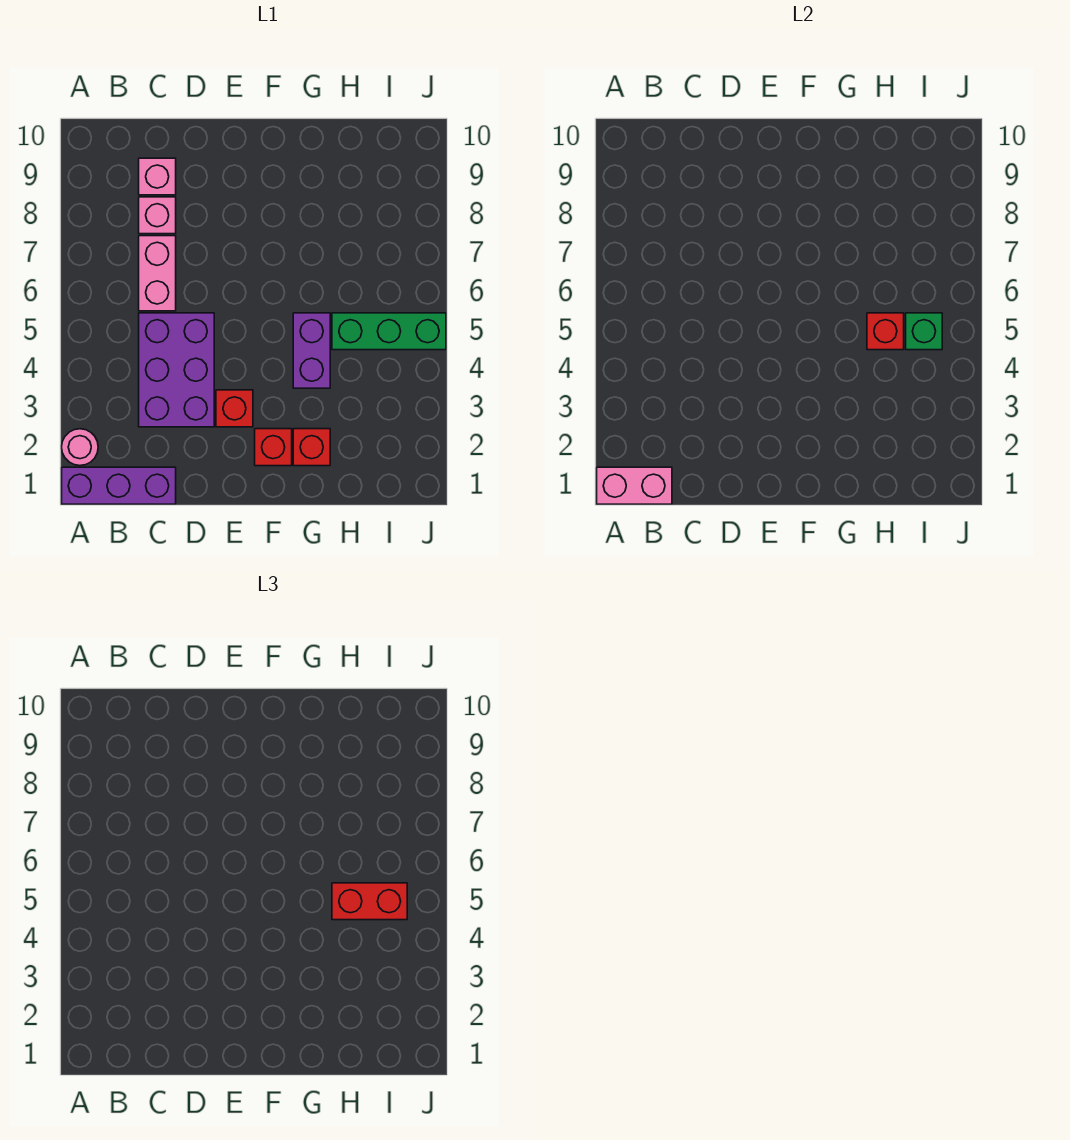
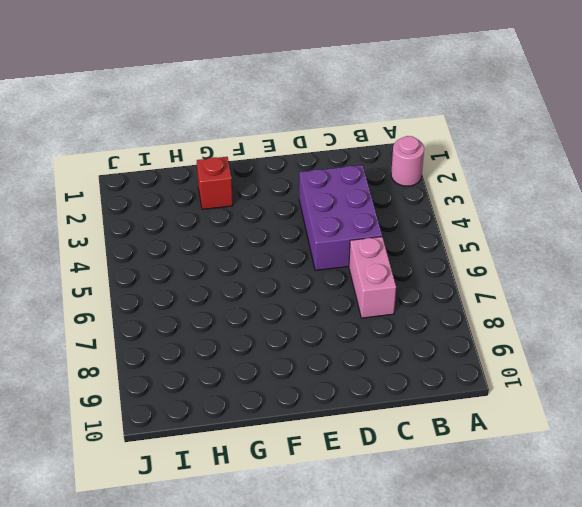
none -> purple 1x3 brick [62,467,176,504]
none -> pink 1x1 brick [139,197,176,234]
none -> pink 1x1 brick [139,158,176,195]

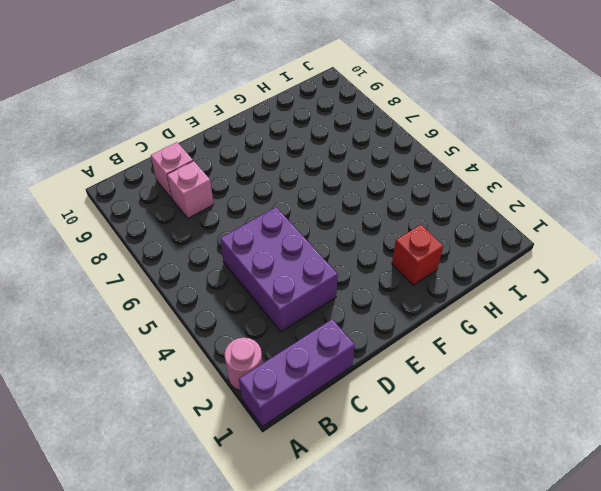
none -> pink 1x2 brick [139,236,176,311]
none -> red 1x1 brick [216,390,253,427]
none -> red 1x1 brick [255,429,292,466]

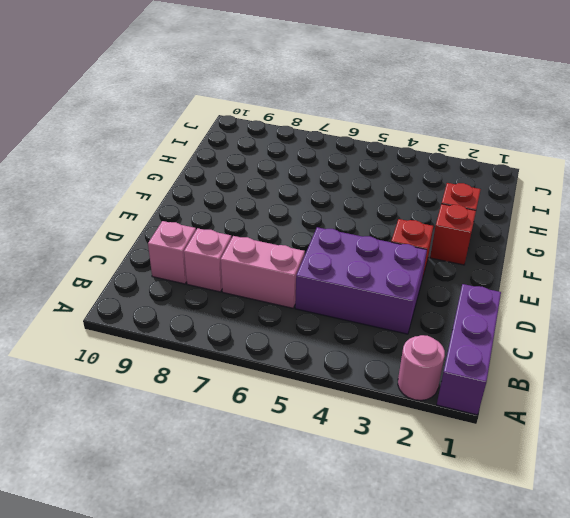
none -> purple 1x2 brick [293,313,330,388]
none -> green 1x3 brick [332,313,446,350]
none -> pink 1x2 brick [597,467,672,504]

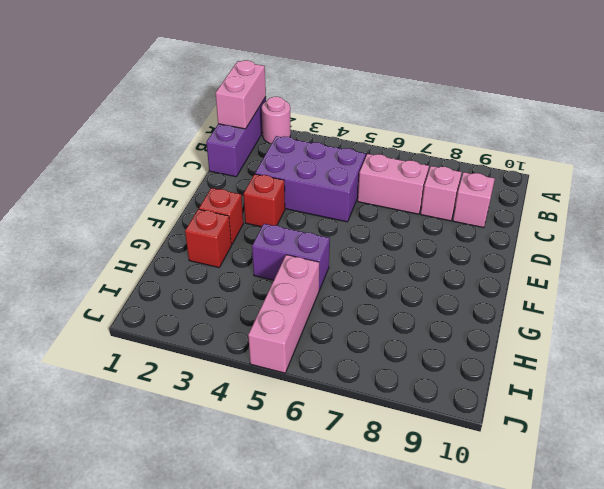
pink 1x3 brick [248,255,319,373] -> green 1x3 brick [332,313,446,350]
none -> red 1x1 brick [867,313,904,350]
none -> green 1x1 brick [906,313,942,350]
none -> red 1x2 brick [332,883,407,920]

